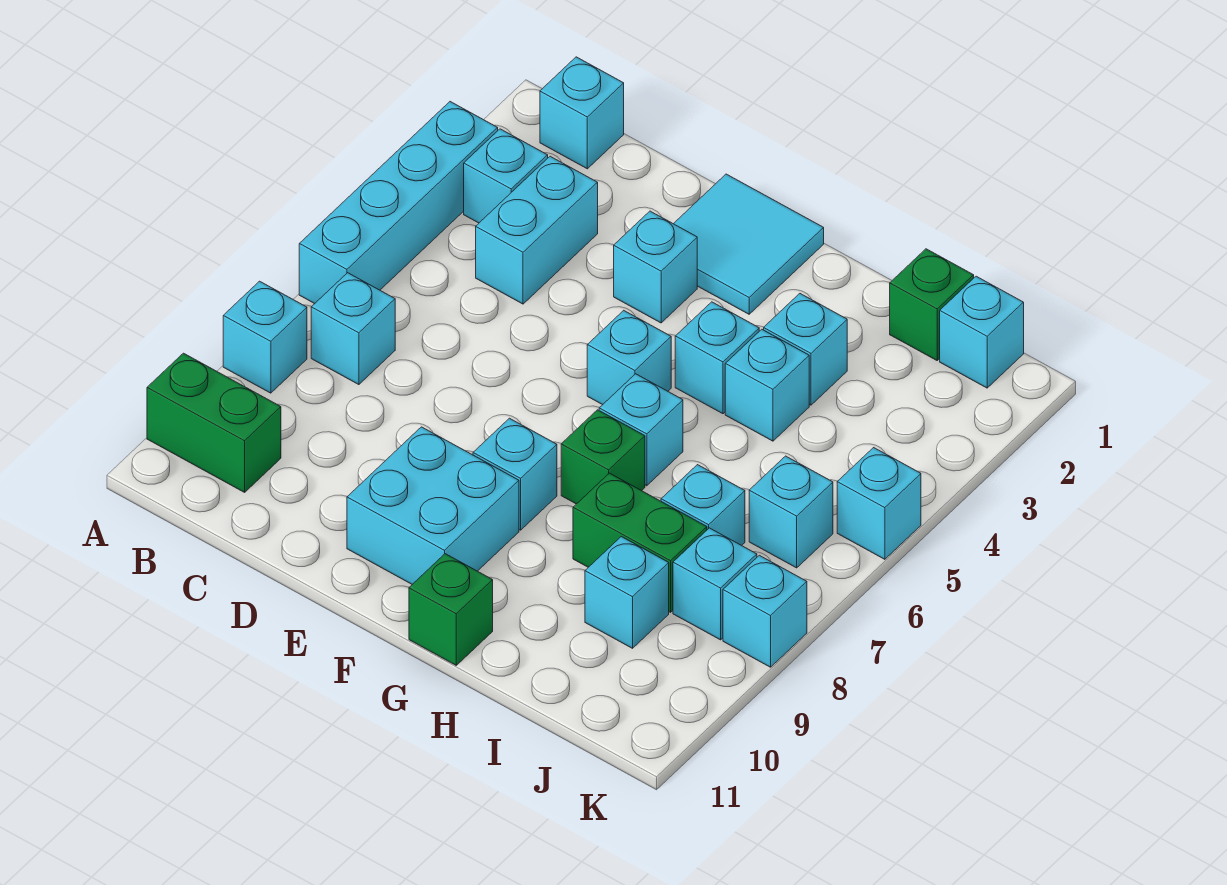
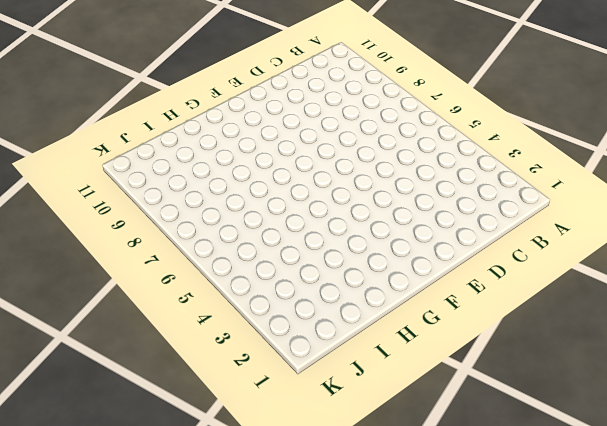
none -> cyan 1x4 brick [299,102,498,304]
none -> cyan 1x1 brick [223,281,307,393]
none -> green 1x2 brick [147,353,281,492]

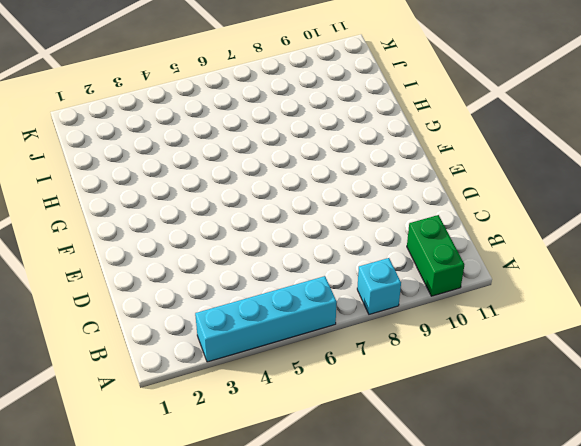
none -> cyan 1x1 brick [540,57,624,169]
none -> cyan 1x1 brick [464,129,548,223]
none -> cyan 1x1 brick [311,273,395,385]

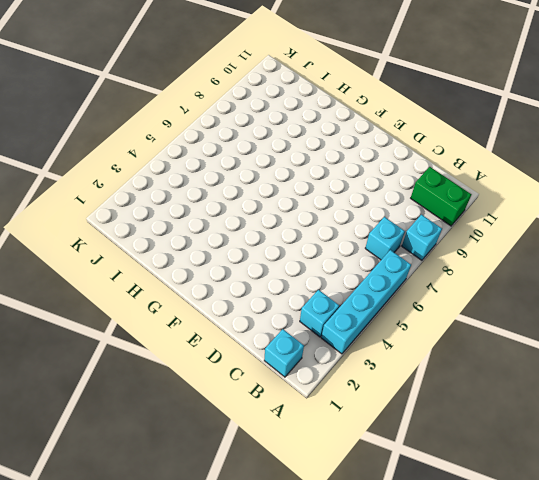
none -> cyan 1x2 brick [476,156,598,304]
none -> cyan 2x2 tile [674,174,824,314]
none -> cyan 1x1 brick [614,211,697,323]

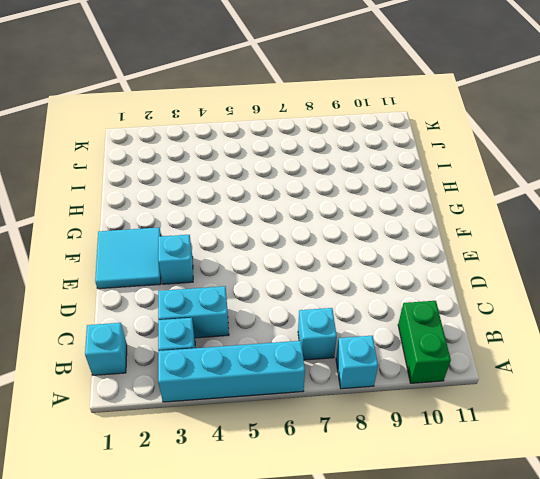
none -> cyan 2x2 brick [347,427,519,584]
none -> cyan 1x1 brick [587,310,671,405]
none -> cyan 1x1 brick [473,418,557,530]

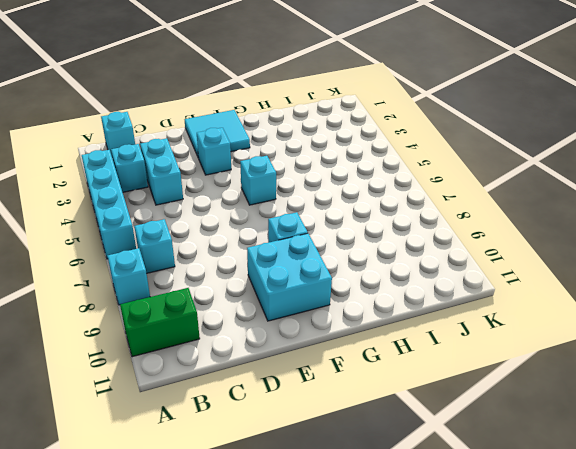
none -> cyan 1x1 brick [675,302,759,414]
none -> cyan 1x1 brick [599,374,683,486]
none -> green 1x1 brick [561,410,645,504]

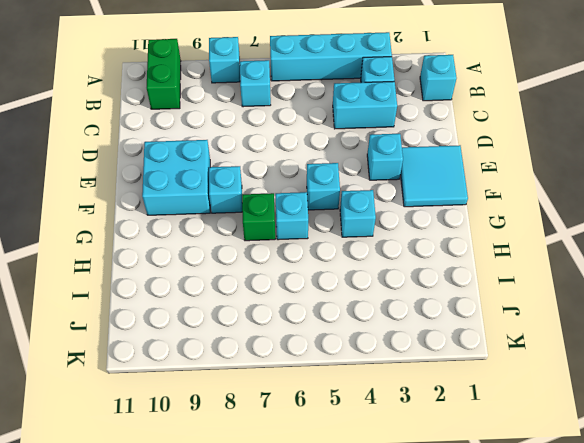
none -> green 1x1 brick [409,554,493,665]
none -> cyan 1x1 brick [764,294,847,405]
none -> cyan 1x1 brick [725,329,809,441]

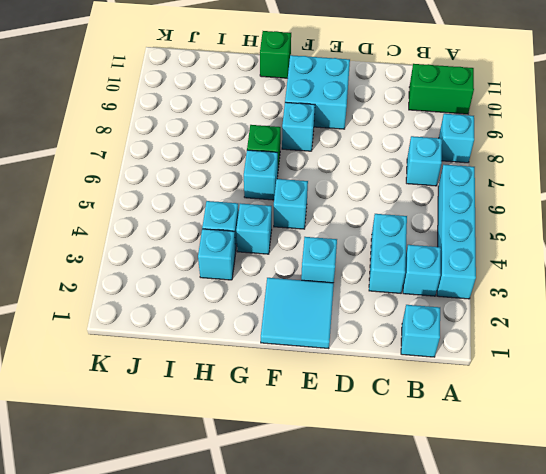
none -> green 1x2 brick [573,473,707,612]
none -> green 1x1 brick [890,249,974,360]
none -> cyan 1x1 brick [661,465,745,546]

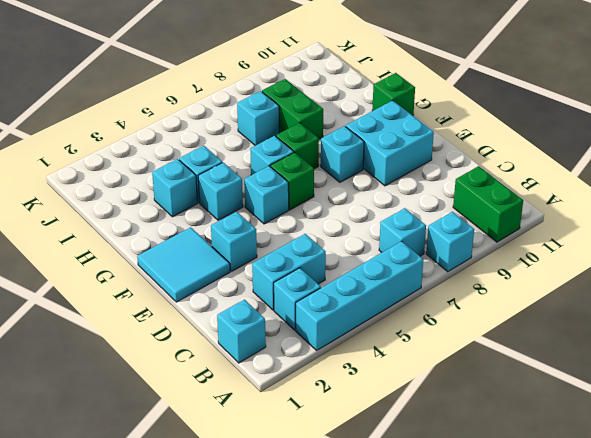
green 1x1 brick [270,152,314,210] -> green 1x1 brick moved to [890,249,974,360]
none -> cyan 1x1 brick [585,537,669,648]
none -> cyan 1x1 brick [940,276,1024,388]
none -> cyan 1x1 brick [749,456,833,568]

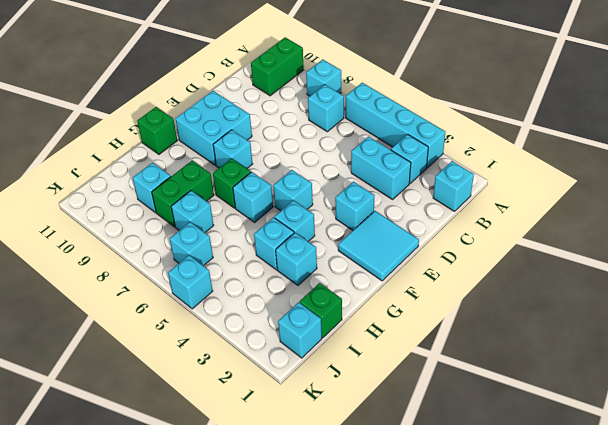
none -> cyan 1x1 brick [673,528,757,640]
none -> cyan 1x1 brick [723,555,807,667]

